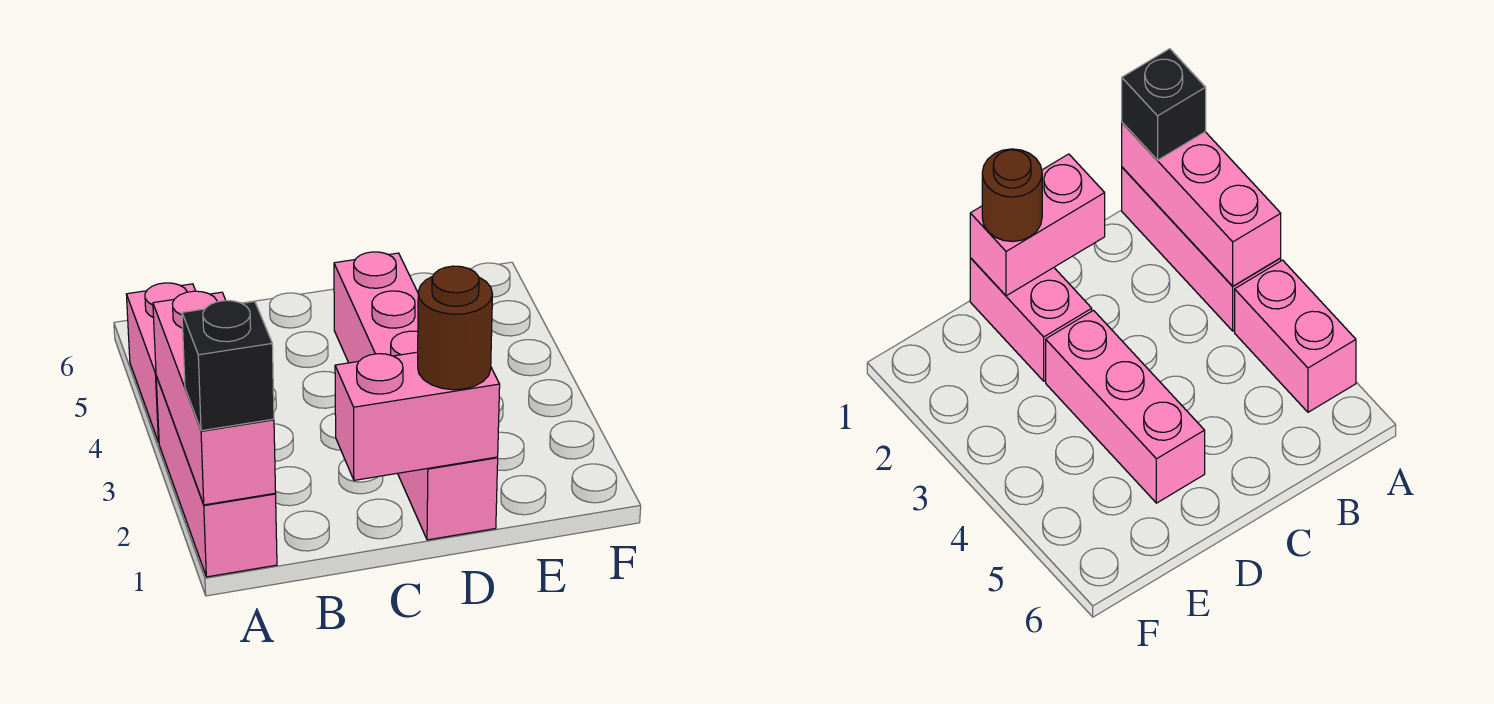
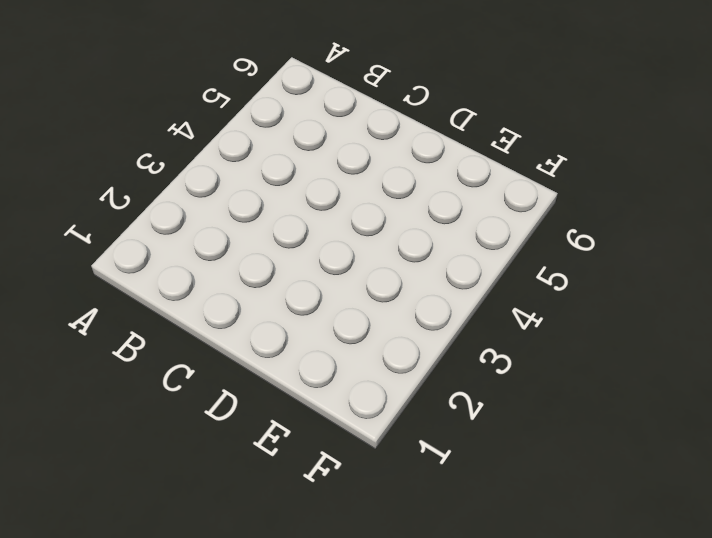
none -> pink 1x3 brick [156,376,277,577]
none -> pink 1x2 brick [126,283,195,442]

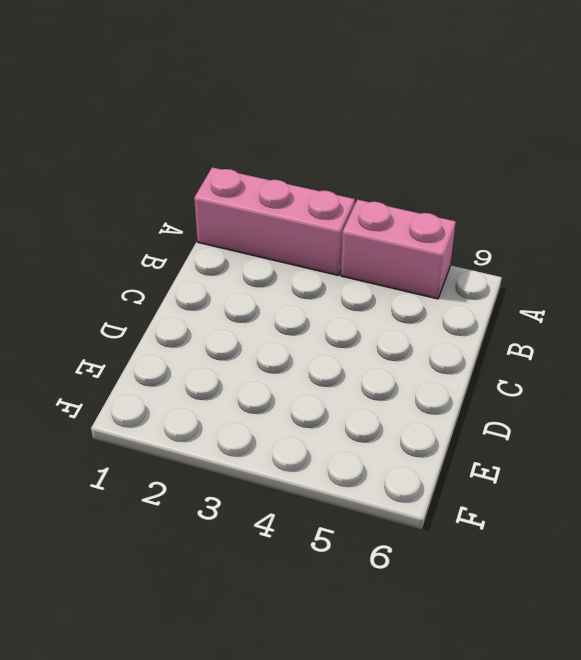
none -> pink 1x2 brick [398,457,498,540]
none -> pink 1x3 brick [334,252,418,363]

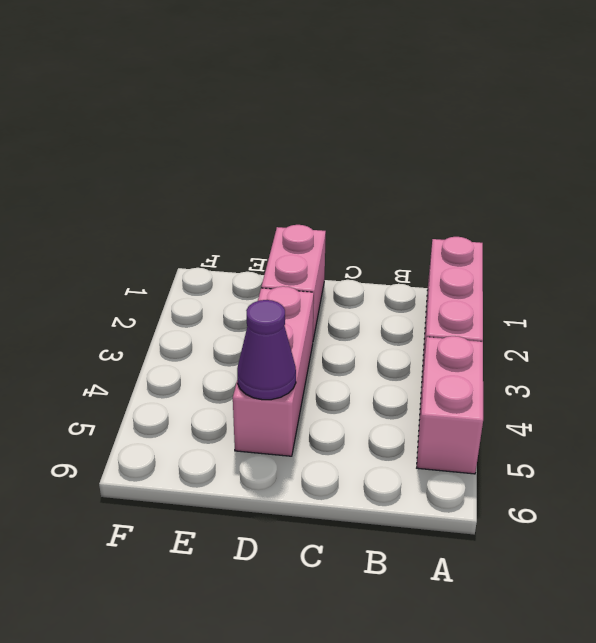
purple 1x1 cone [237,300,296,400] -> none
none -> pink 1x3 brick [153,291,276,505]
none -> pink 1x2 brick [335,352,500,480]

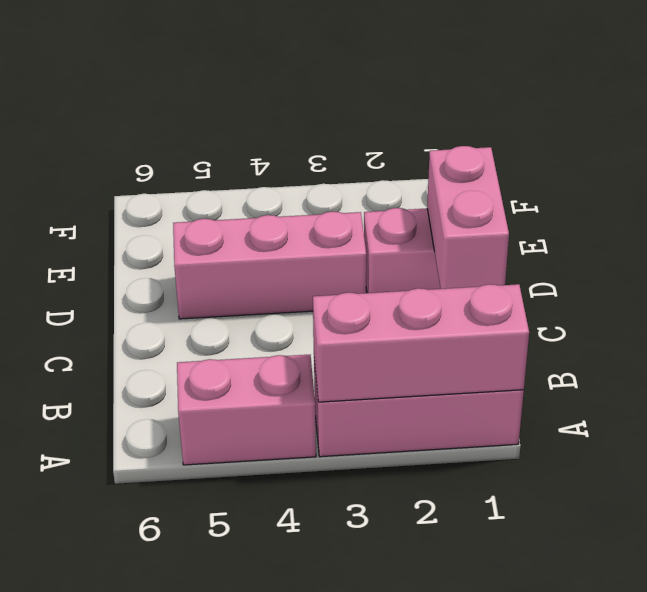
none -> black 1x1 brick [182,301,274,431]
none -> brown 1x1 round brick [418,266,493,390]

